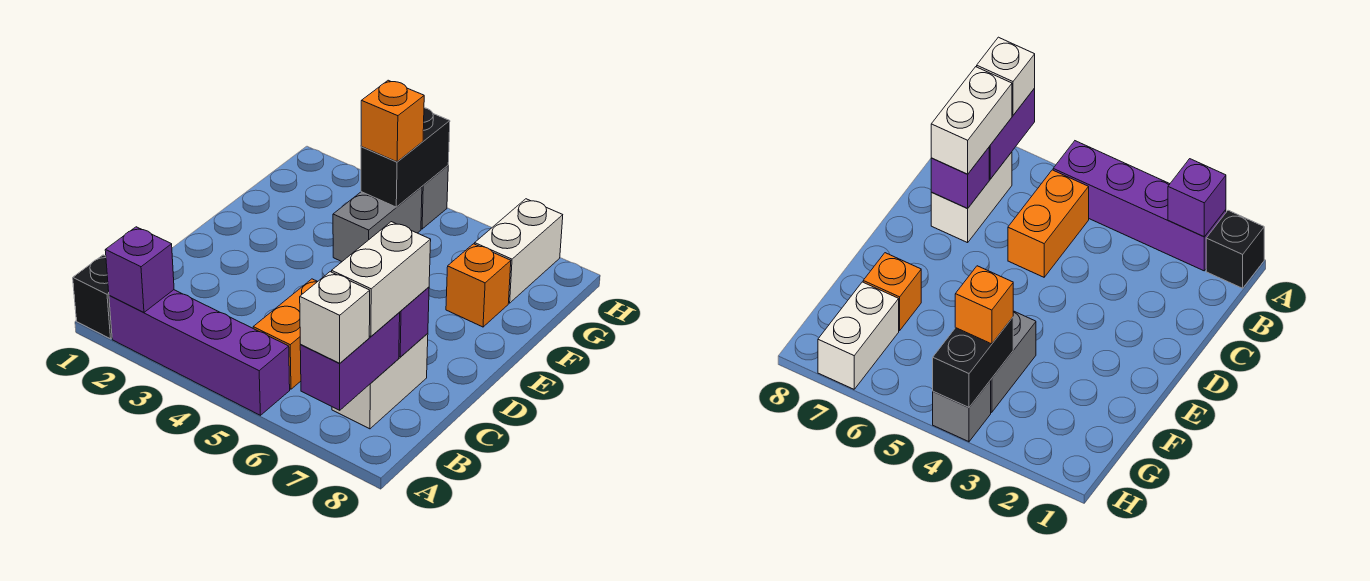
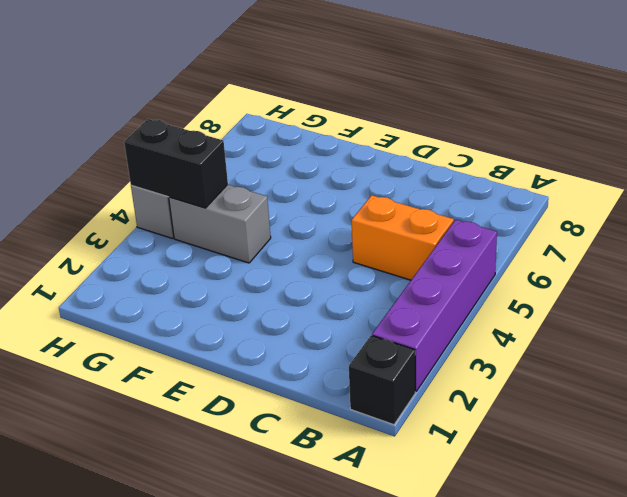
none -> white 1x2 brick [332,333,428,429]
none -> orange 1x1 brick [446,244,511,327]
none -> white 1x2 brick [475,199,563,303]

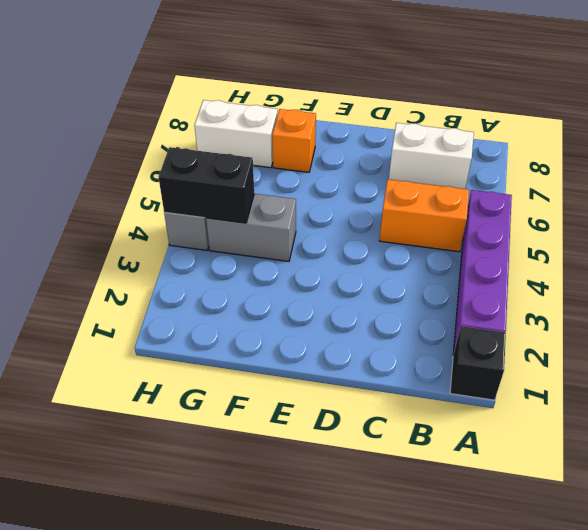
none -> purple 1x1 brick [105,227,174,313]
none -> purple 1x2 brick [300,313,400,410]
none -> purple 1x1 brick [399,287,429,357]

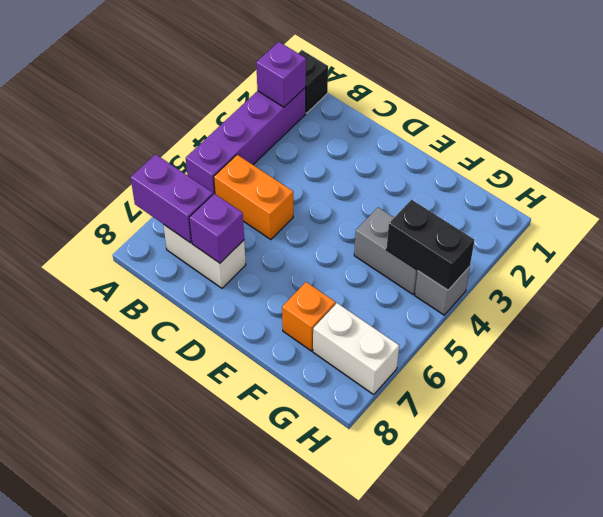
none -> white 1x1 brick [300,272,370,363]
none -> white 1x2 brick [332,222,431,337]
none -> orange 1x1 brick [361,80,424,162]

